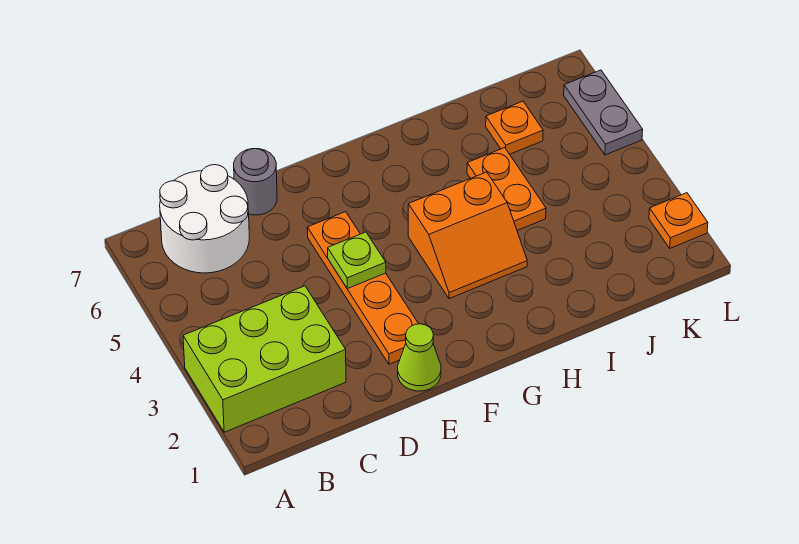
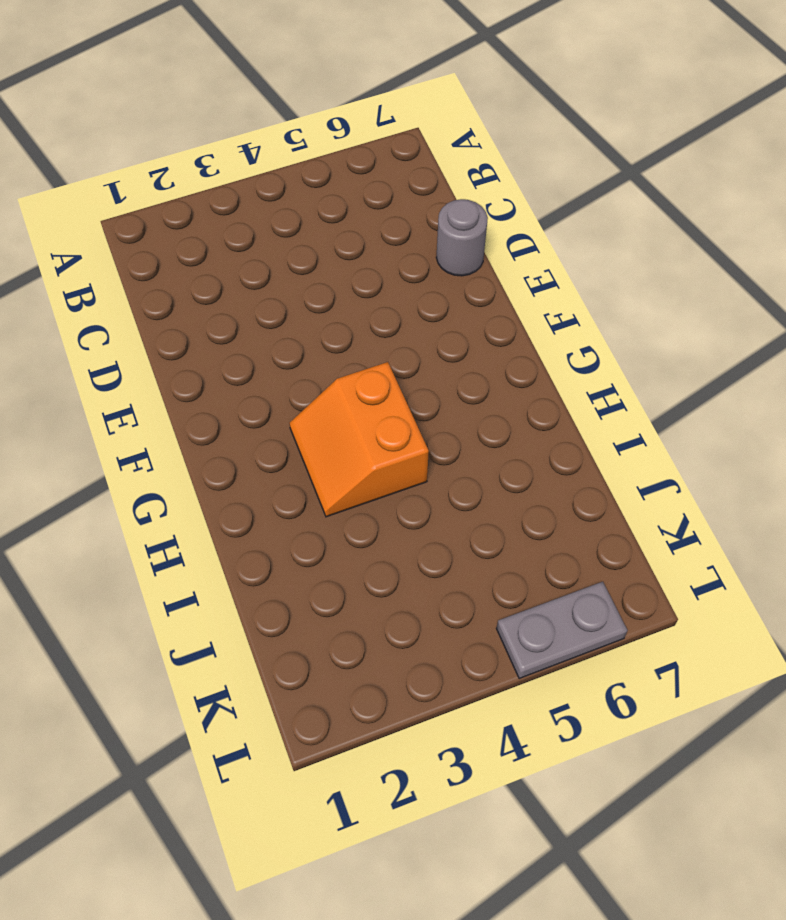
none -> lime 2x3 brick [183,286,346,432]
none -> white 2x2 round brick [160,165,249,273]

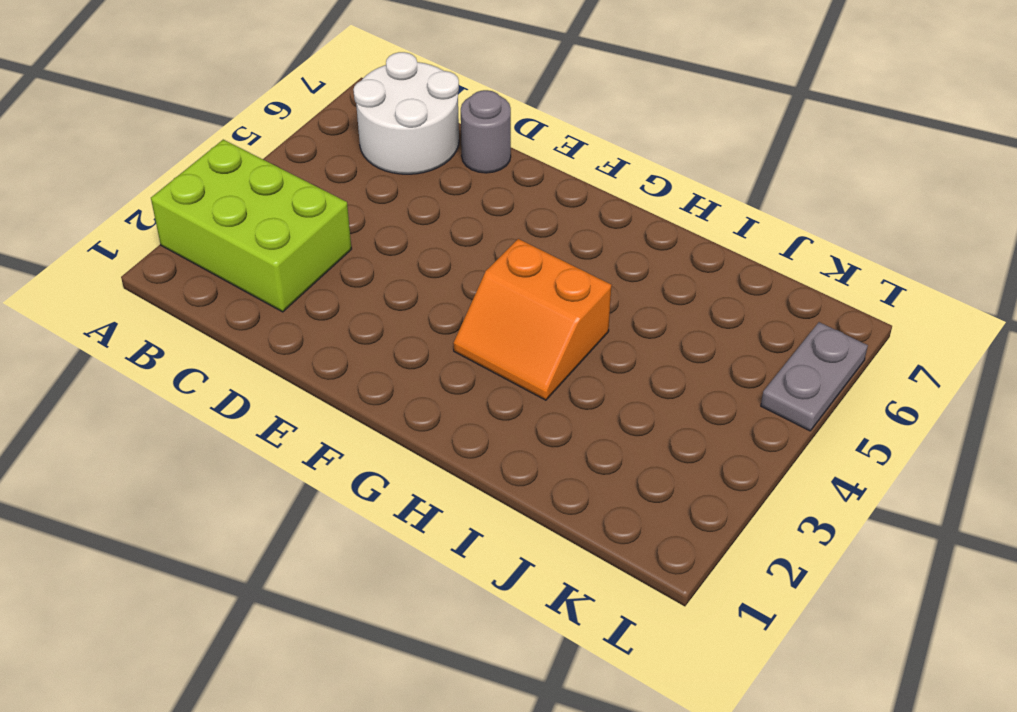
none -> lime 1x1 cone [398,324,441,391]
none -> orange 1x4 plate [307,212,418,364]

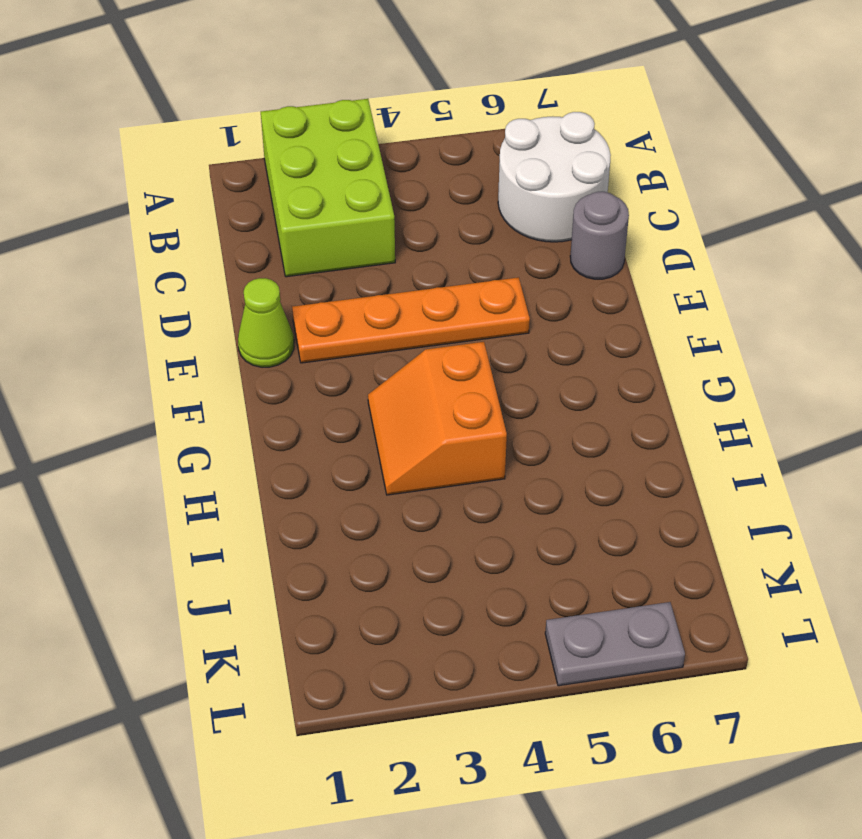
none -> orange 1x2 plate [467,148,546,230]
none -> orange 1x1 plate [486,101,543,154]

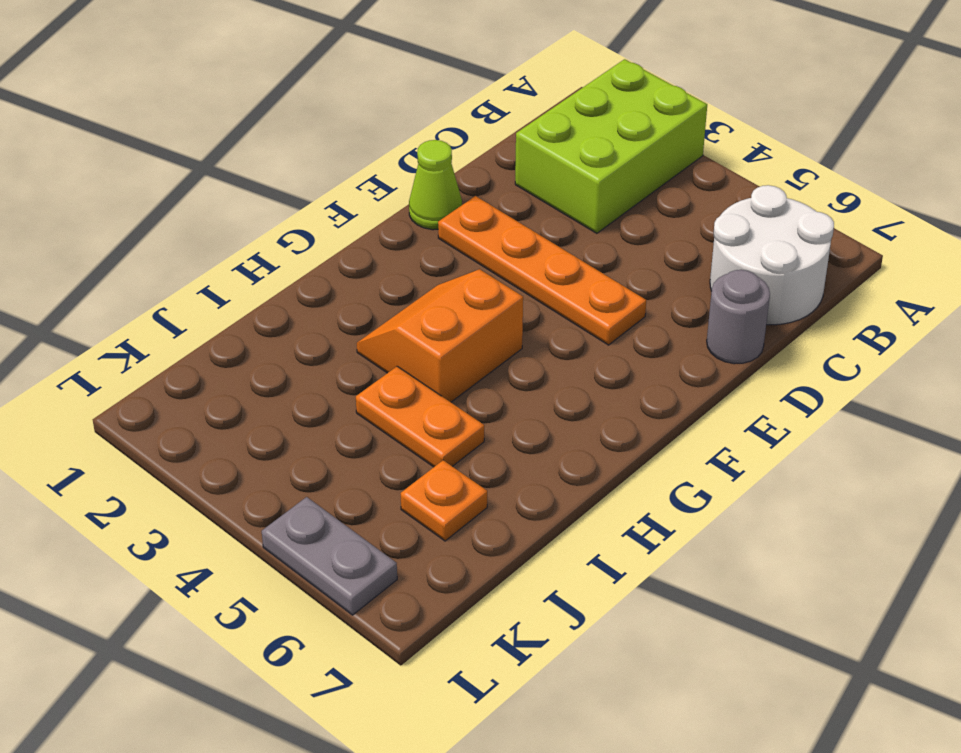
none -> orange 1x1 plate [649,193,708,248]
none -> lime 1x1 plate [328,232,386,289]

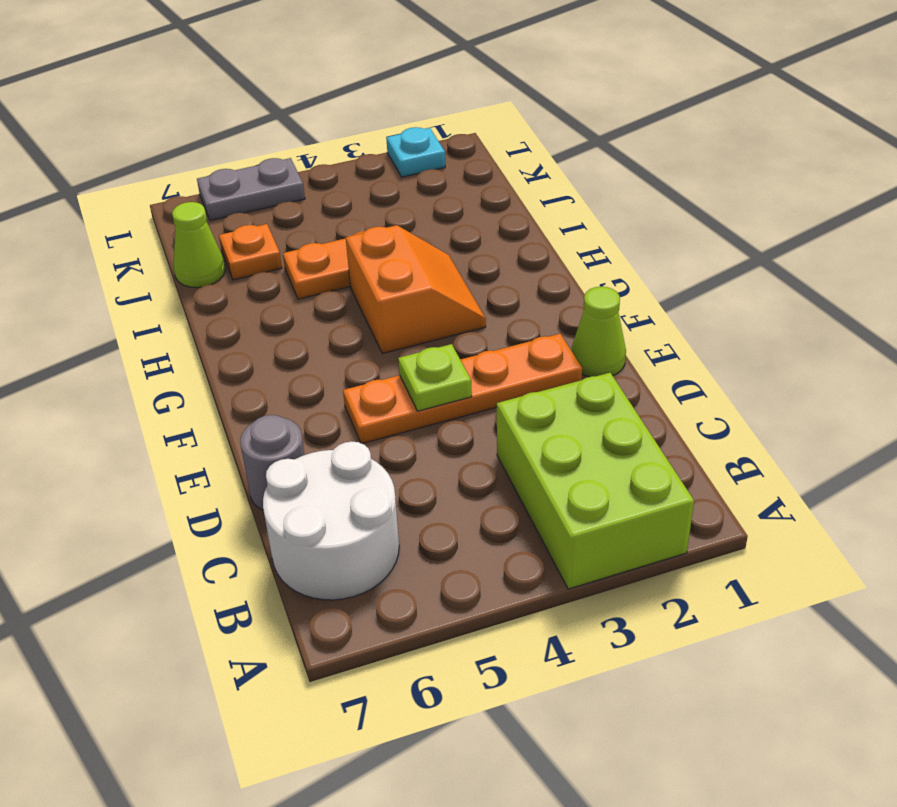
lime 1x1 cone [172,202,225,288] -> none
cyan 1x1 plate [386,127,445,177] -> orange 1x1 plate [649,193,708,248]

